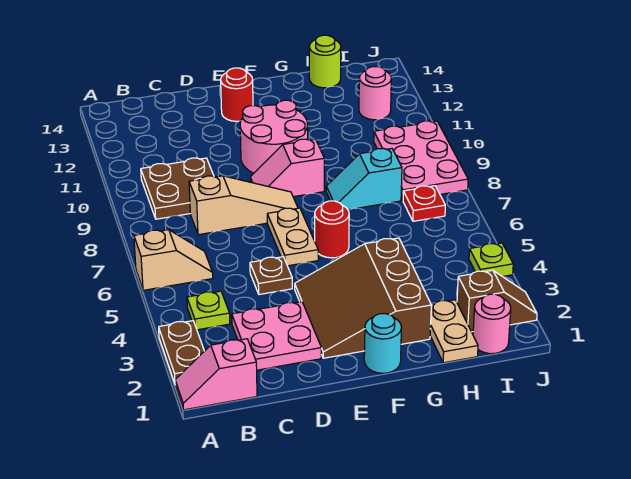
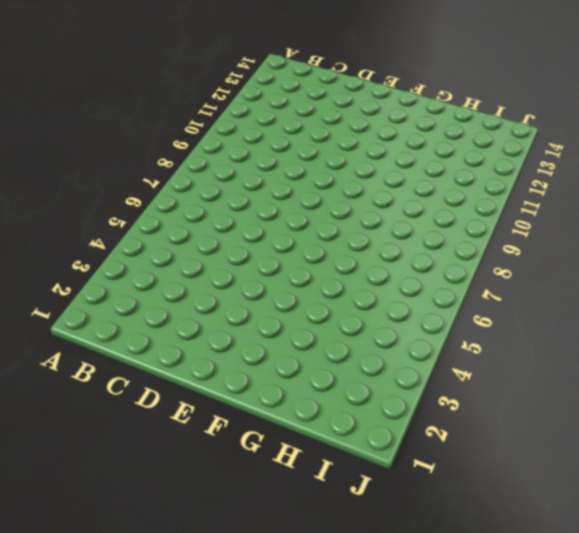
none -> pink 1x2 slope [175,339,257,410]
none -> brown 1x2 plate [159,321,204,383]
none -> tan 1x2 slope [134,230,213,290]

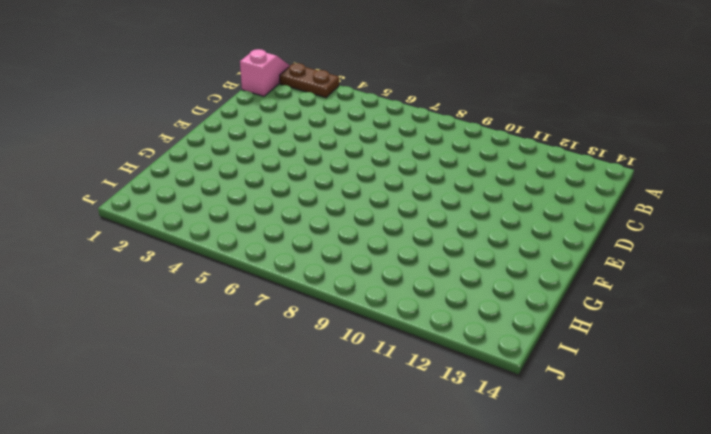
none -> tan 1x2 slope [134,230,213,290]
none -> lime 1x1 plate [187,291,230,330]
none -> brown 2x2 plate [141,158,214,219]

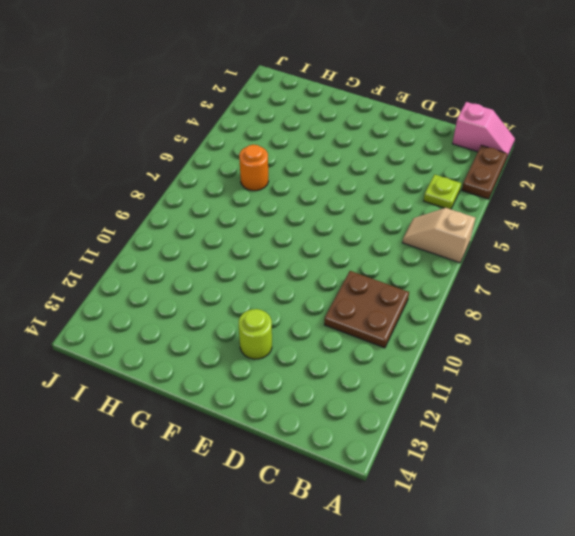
lime 1x1 round brick [239,309,272,359] -> lime 1x1 round brick moved to [309,35,341,88]
orange 1x1 round brick [239,145,269,191] -> none
none -> pink 2x2 plate [232,302,321,370]
none -> tan 1x3 slope [189,176,298,235]
none -> brown 1x1 plate [250,257,292,294]

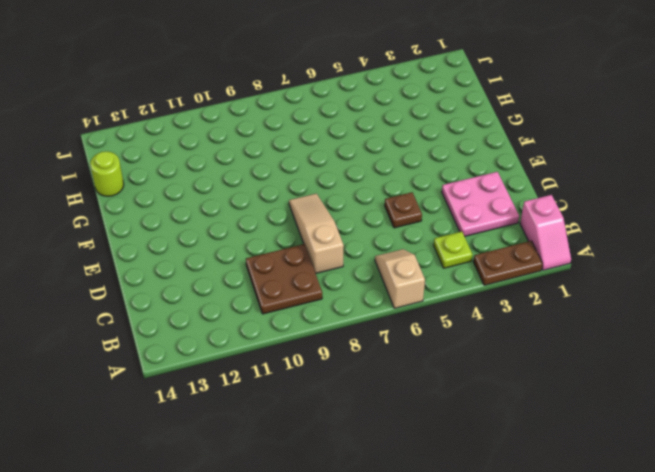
none -> brown 3x3 slope [295,238,431,358]
none -> tan 1x2 plate [267,208,318,266]
none -> pink 1x2 slope [250,139,324,197]

